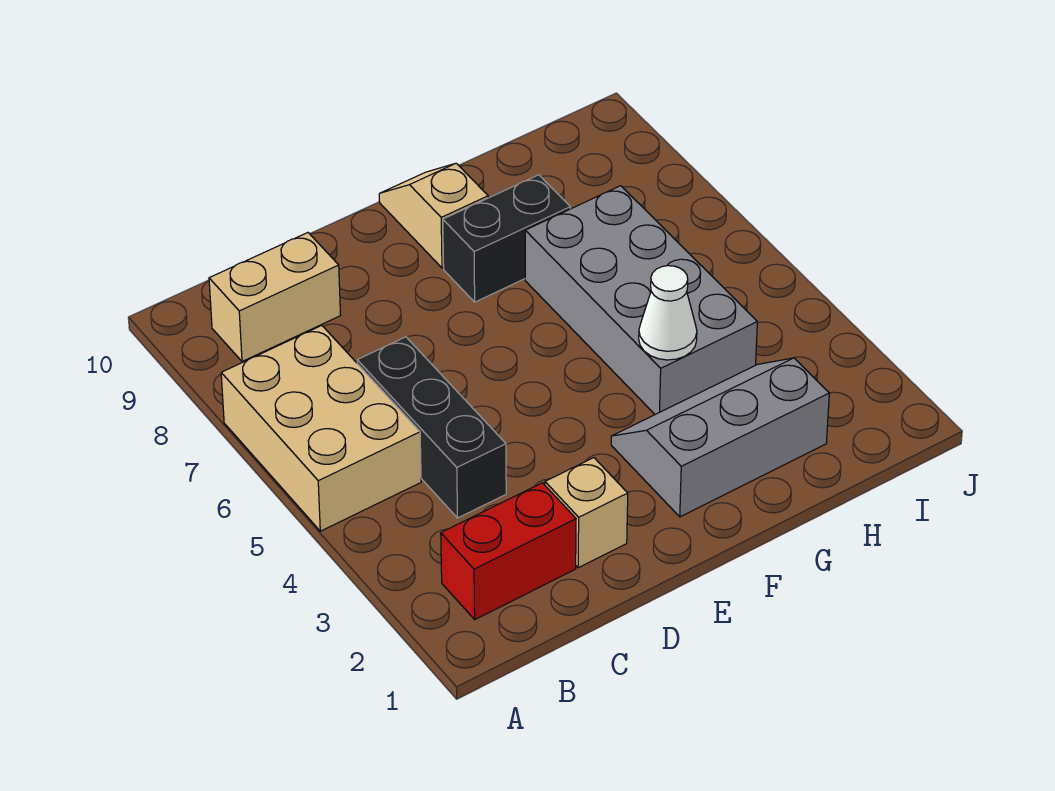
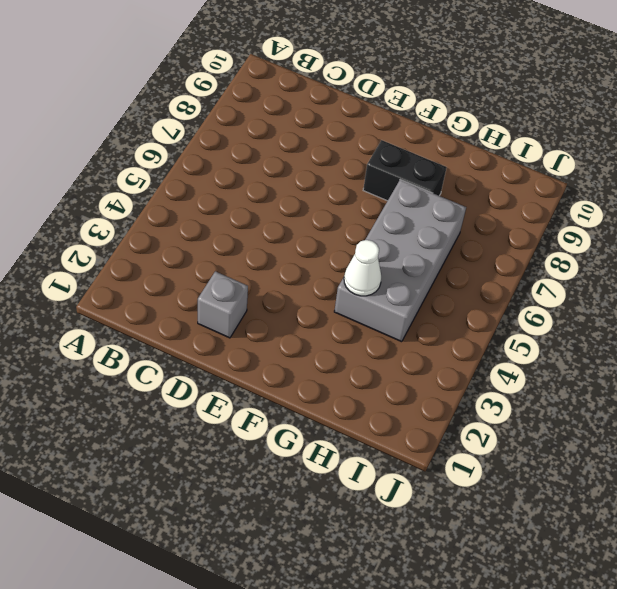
grey 1x1 brick [198,271,248,338] -> tan 1x1 brick [545,458,628,568]
none -> tan 2x3 brick [221,326,421,531]
none -> red 1x2 brick [441,483,576,619]

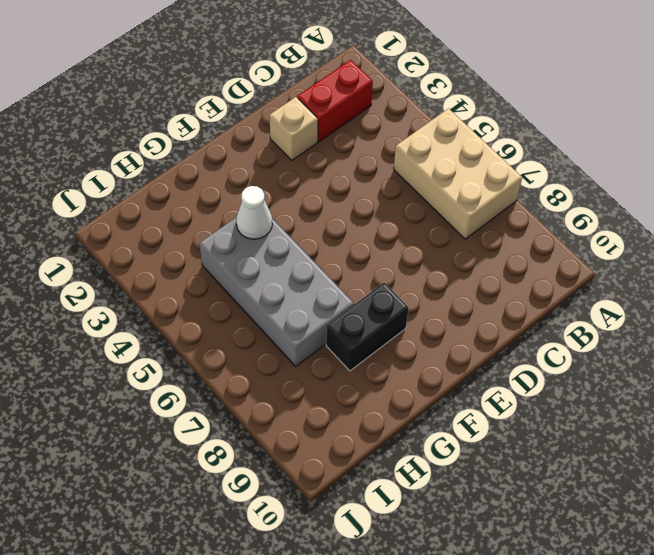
none -> tan 1x2 brick [209,233,341,362]
none -> black 1x3 brick [357,337,506,518]

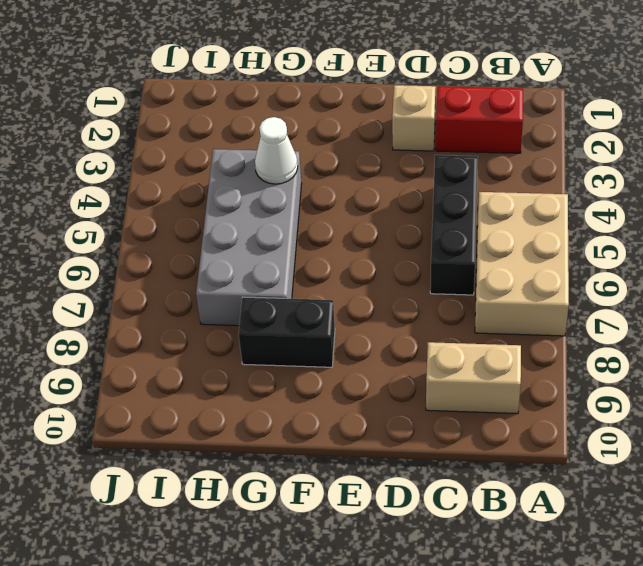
none -> grey 2x3 slope [611,358,829,517]
none -> tan 1x2 slope [379,163,488,268]

